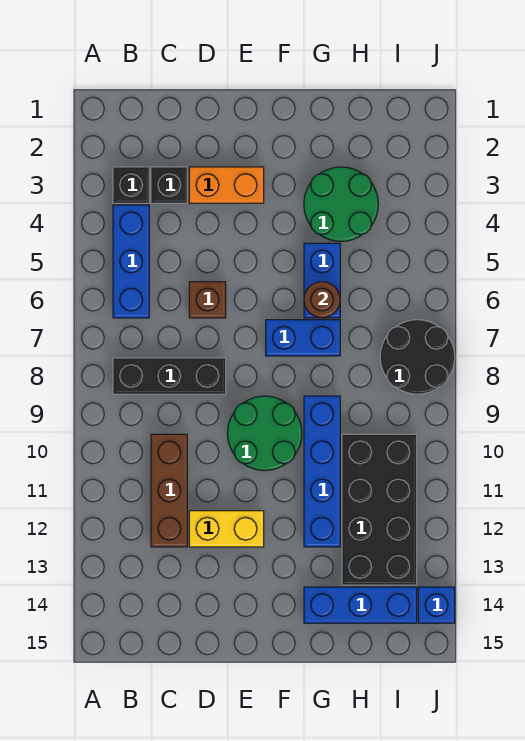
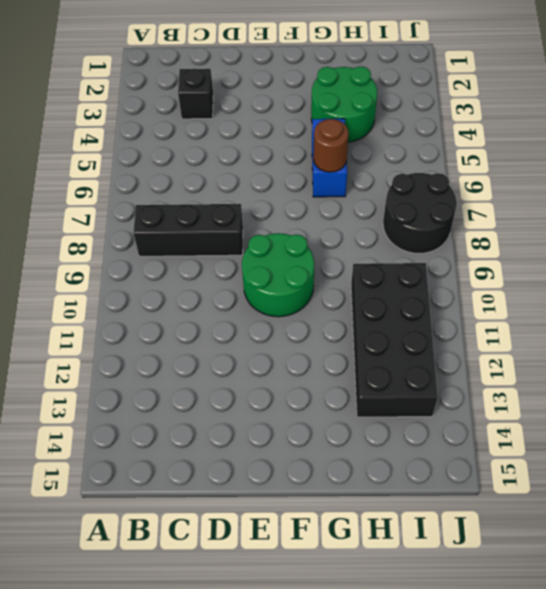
none -> black 1x1 brick [113,167,149,203]
none -> blue 1x3 brick [113,205,149,318]
none -> brown 1x3 brick [151,434,187,547]

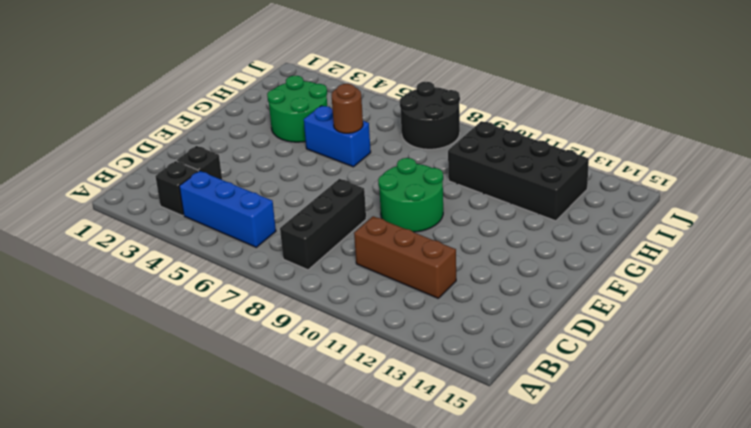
none -> orange 1x2 brick [189,167,264,203]
none -> brown 1x1 brick [189,282,226,318]
none -> yellow 1x2 brick [189,511,264,547]

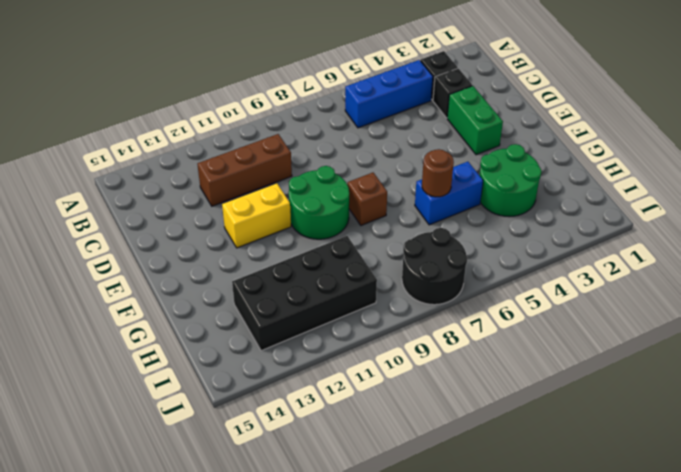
green 1x2 brick [447,86,503,155] -> orange 1x2 brick [189,167,264,203]
yellow 1x2 brick [222,184,291,248] -> yellow 1x2 brick turned to [189,511,264,547]
brown 1x1 brick [347,172,387,225] -> brown 1x1 brick moved to [189,282,226,318]
none -> black 1x3 brick [113,358,226,394]
none -> blue 1x2 brick [266,320,340,356]
none -> blue 1x4 brick [304,396,340,547]

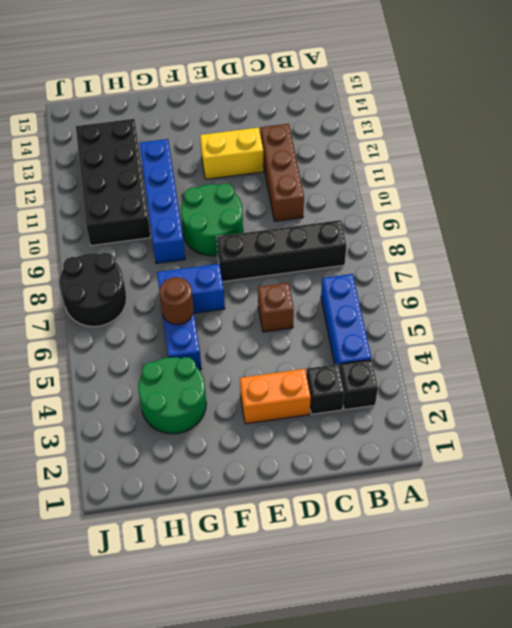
black 1x4 brick [217,220,347,282] -> black 1x3 brick [113,358,226,394]
none -> blue 1x3 brick [304,587,417,623]
none -> blue 1x1 brick [418,587,455,623]

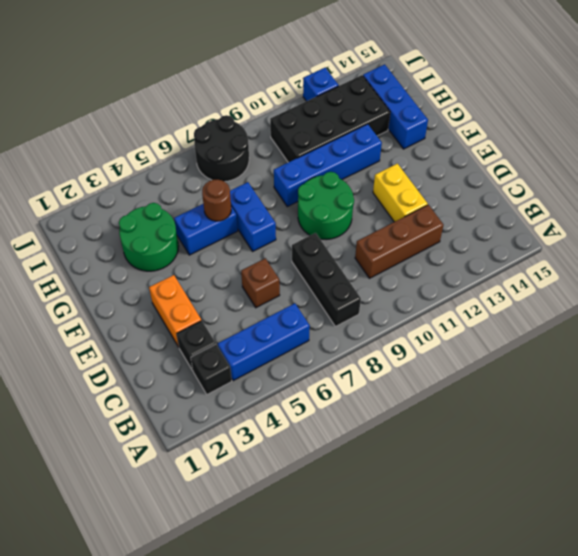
blue 1x1 brick [303,68,339,101] -> blue 1x1 brick moved to [418,587,455,623]

